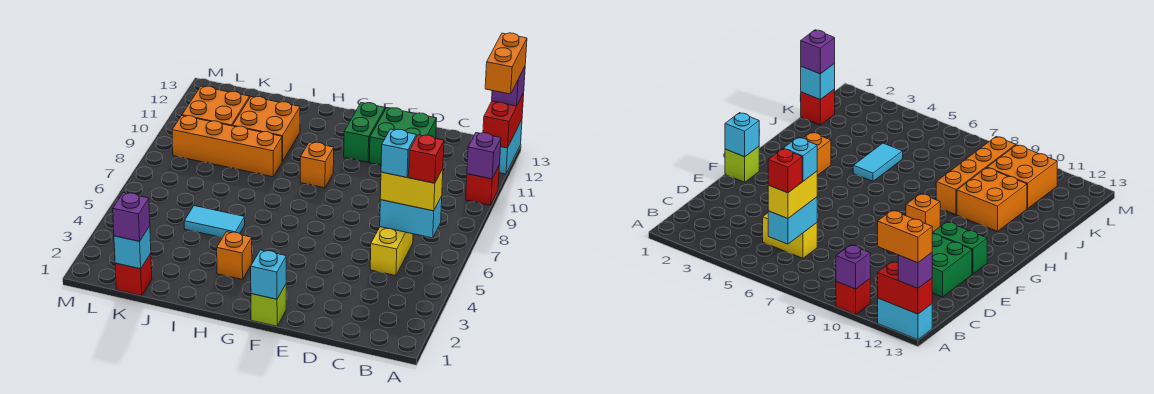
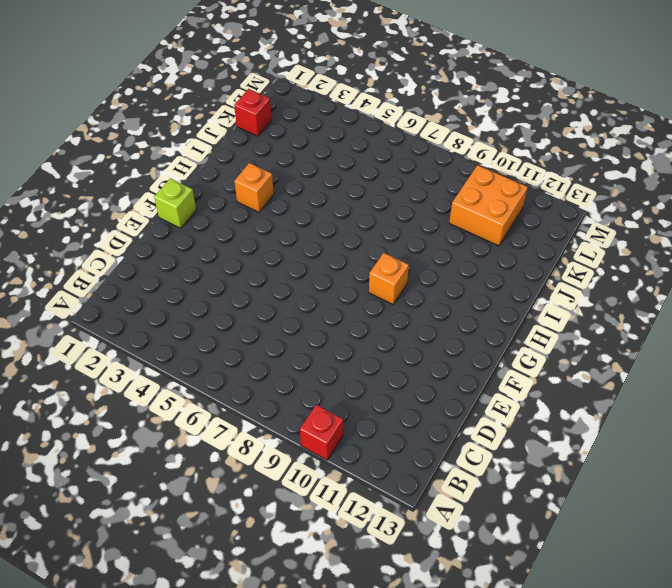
none -> cyan 1x2 brick [499,120,522,174]
none -> yellow 1x2 brick [370,227,413,276]
none -> green 2x2 brick [369,108,437,165]

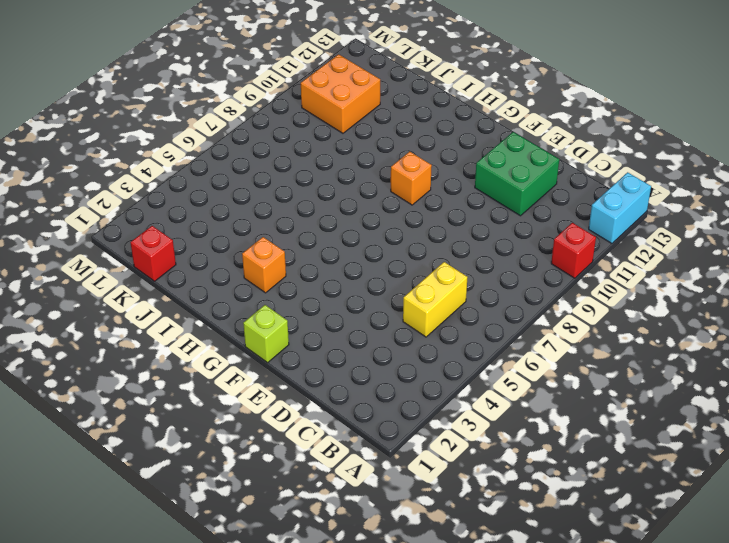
none -> green 1x2 brick [344,103,385,162]
none -> cyan 1x2 tile [184,206,245,238]
none -> orange 1x4 brick [172,116,282,177]

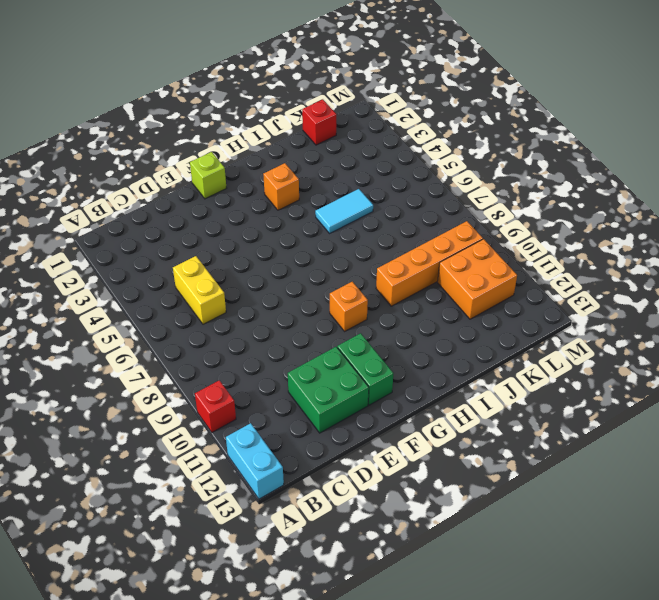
none -> orange 2x2 brick [233,97,300,162]
none -> purple 1x1 brick [467,133,501,179]
none -> red 1x2 brick [483,93,524,148]

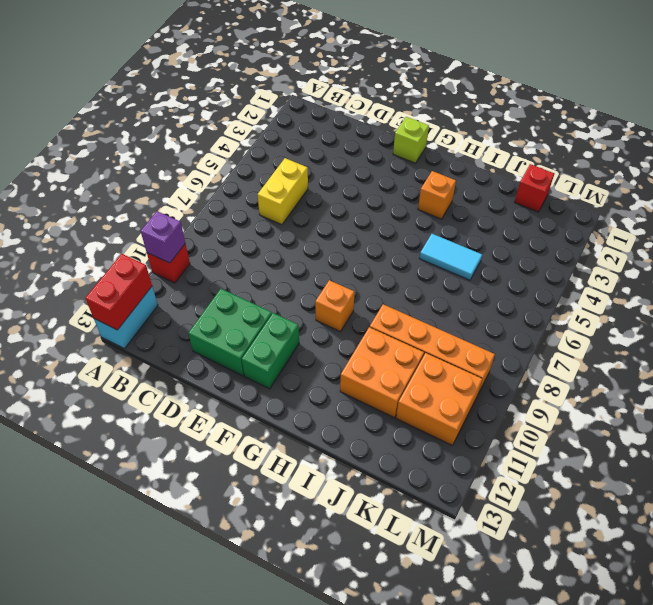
none -> cyan 1x2 brick [380,197,442,238]
none -> cyan 1x1 brick [251,250,286,299]
none -> cyan 1x1 brick [114,226,151,269]

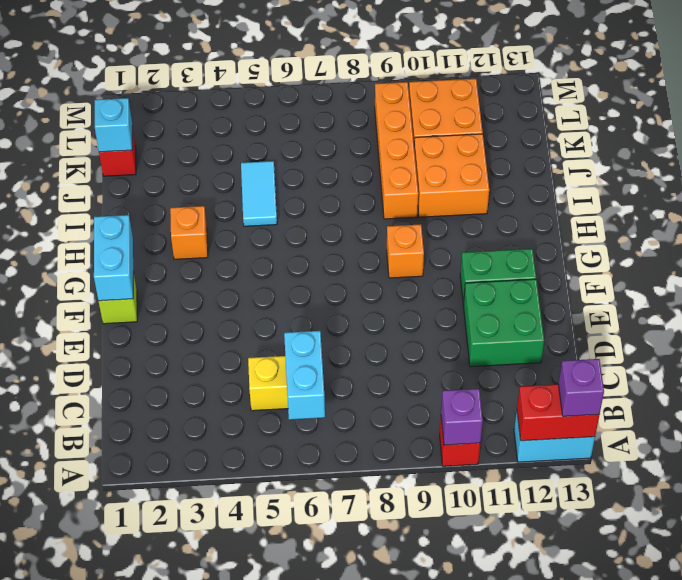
cyan 1x2 brick [94,215,133,301] -> cyan 1x1 brick [251,250,286,299]
none -> yellow 1x2 brick [380,169,443,211]
none -> purple 1x1 brick [113,193,150,241]
none -> orange 1x2 brick [485,33,527,94]

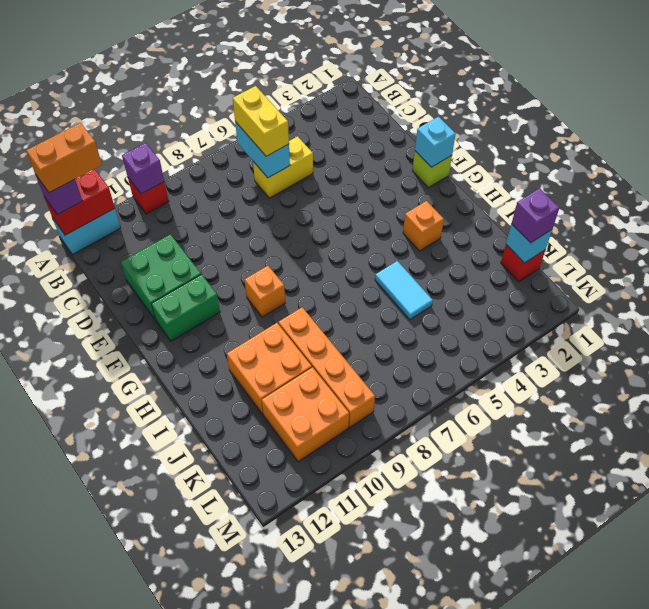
none -> red 1x1 brick [409,135,444,183]
none -> cyan 1x1 brick [381,129,416,177]

